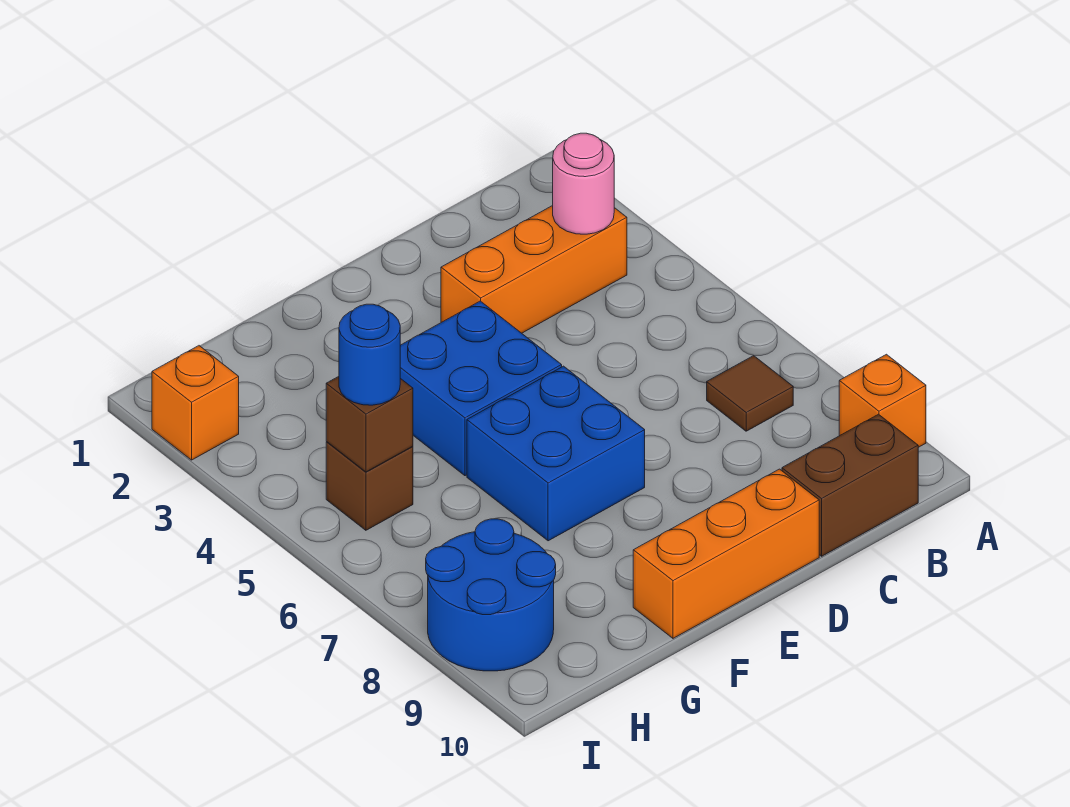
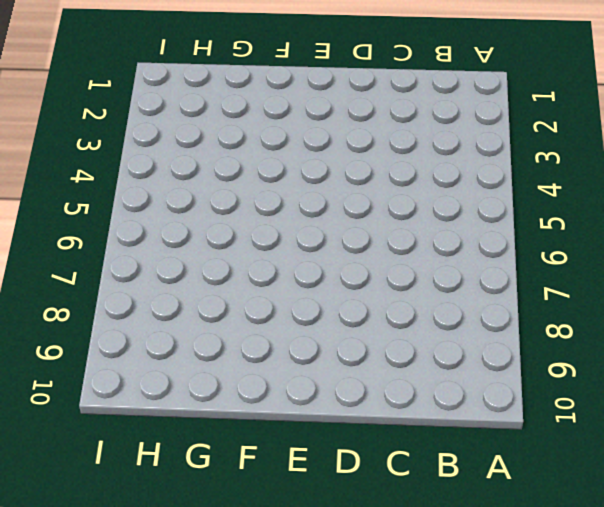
none -> orange 1x1 brick [839,354,926,447]
none -> orange 1x3 brick [441,206,627,333]
none -> brown 1x1 tile [707,356,793,431]

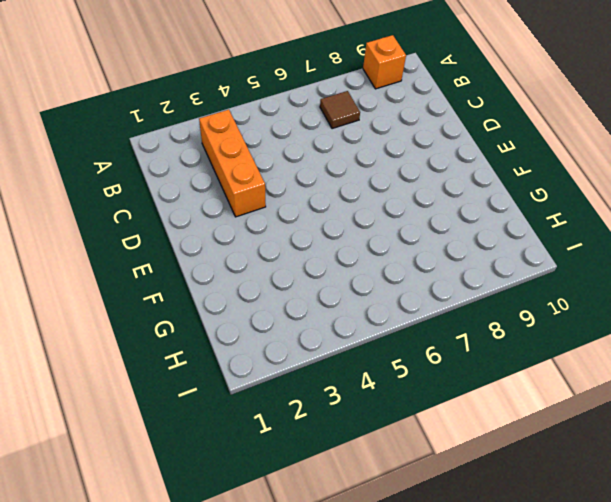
none -> brown 1x2 brick [782,414,918,556]
none -> orange 1x3 brick [633,469,819,638]
none -> blue 2x2 brick [400,301,562,476]

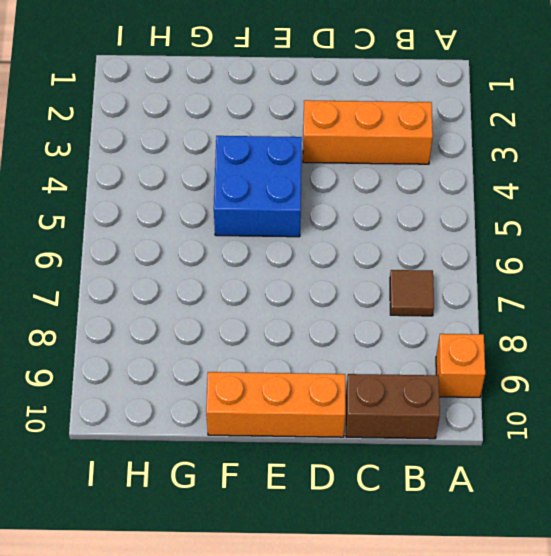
none -> blue 2x2 brick [467,366,645,541]
none -> brown 1x1 brick [326,442,413,530]
none -> blue 2x2 round brick [426,519,556,671]

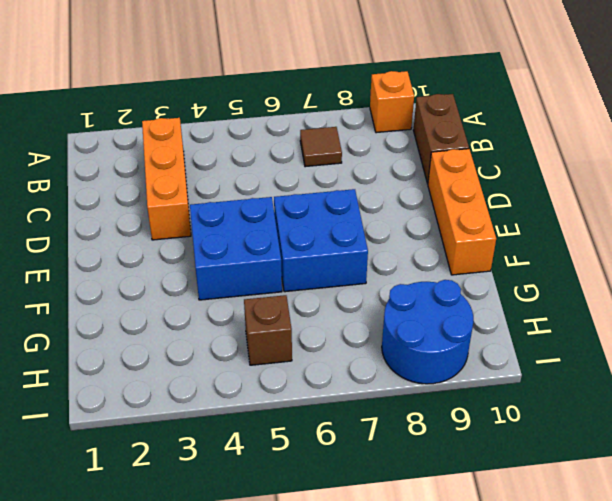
none -> orange 1x1 brick [152,346,239,460]
none -> pink 1x1 round brick [553,133,614,234]
none -> brown 1x1 brick [326,377,413,472]

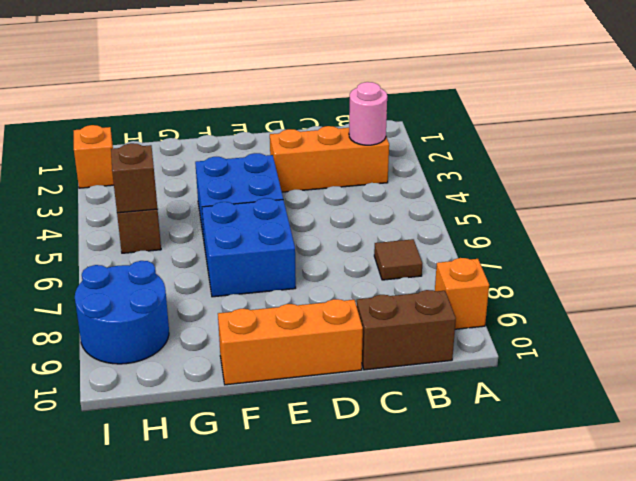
none -> blue 1x1 round brick [339,304,400,405]

